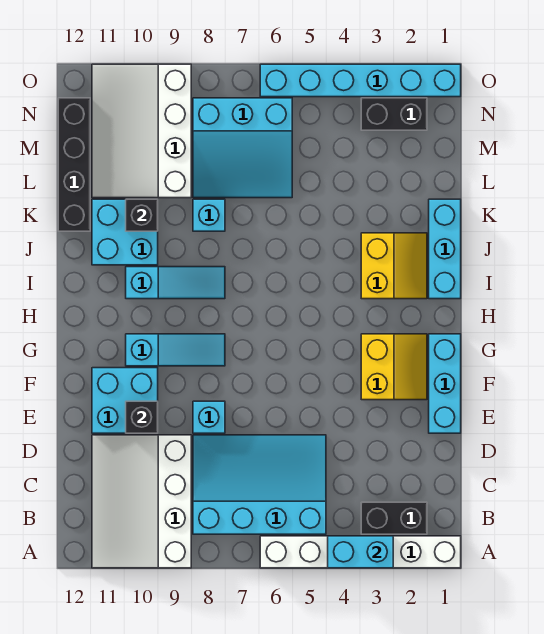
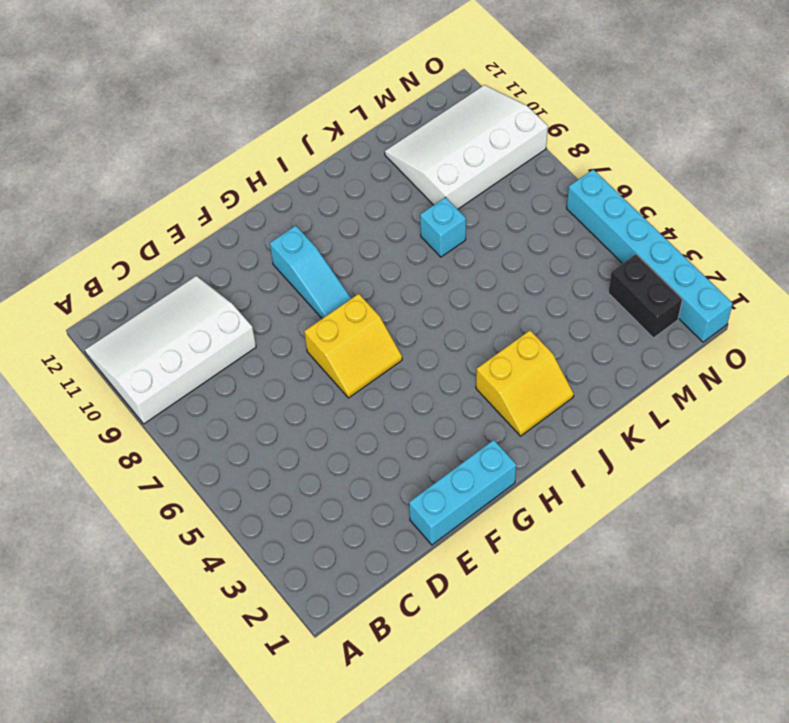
yellow 2x2 slope [304,294,402,398] -> yellow 2x2 slope moved to [361,334,427,400]
none -> white 1x6 brick [260,536,461,568]
none -> black 1x2 brick [361,502,427,534]
none -> cyan 3x4 slope [193,435,326,534]

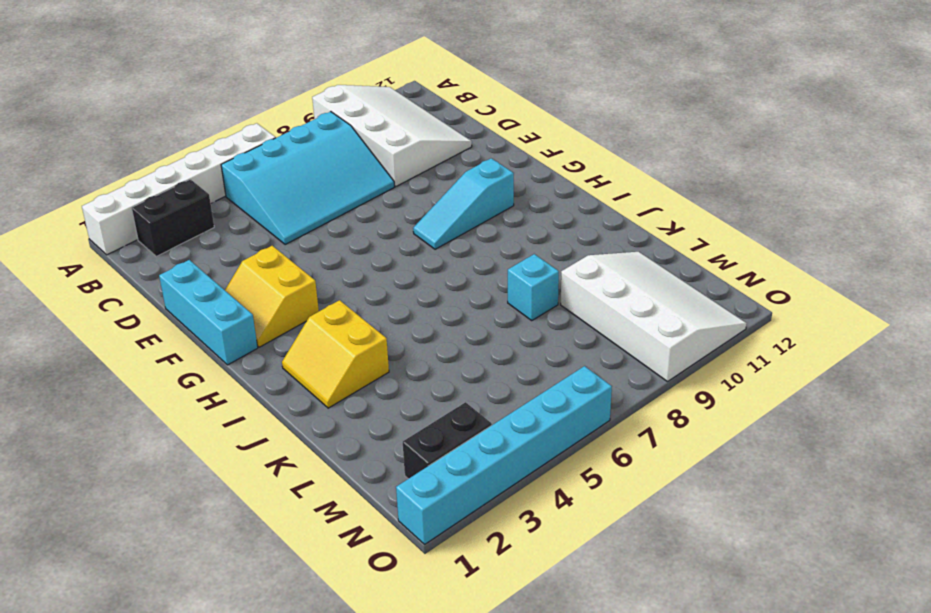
none -> cyan 1x1 brick [193,401,225,433]
none -> cyan 2x2 brick [92,368,158,433]
none -> cyan 1x3 brick [429,199,461,299]

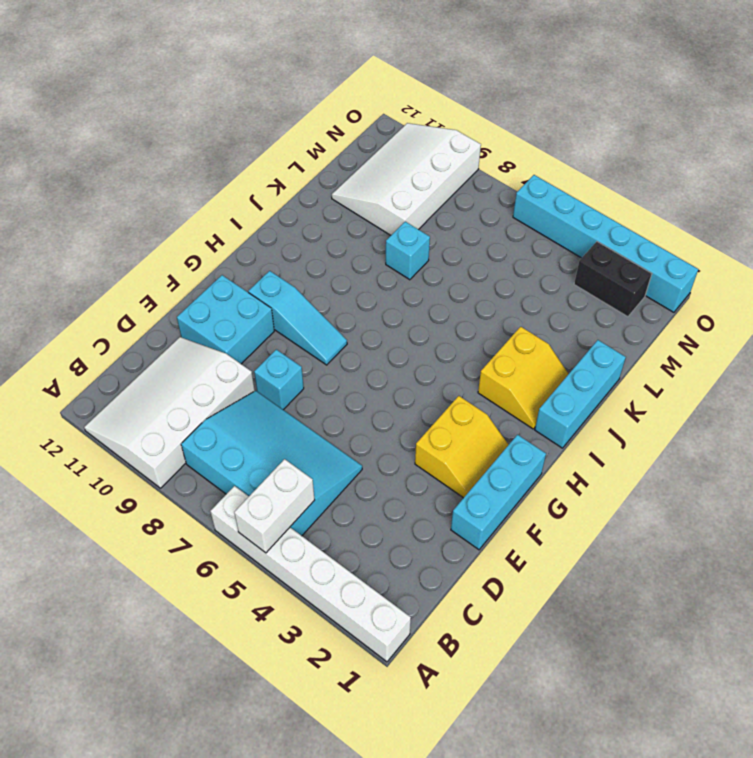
white 1x2 brick [234,459,315,553] -> none
none -> black 1x2 brick [361,502,427,534]
none -> cyan 1x3 slope [126,267,225,299]
none -> cyan 2x2 brick [92,199,158,265]

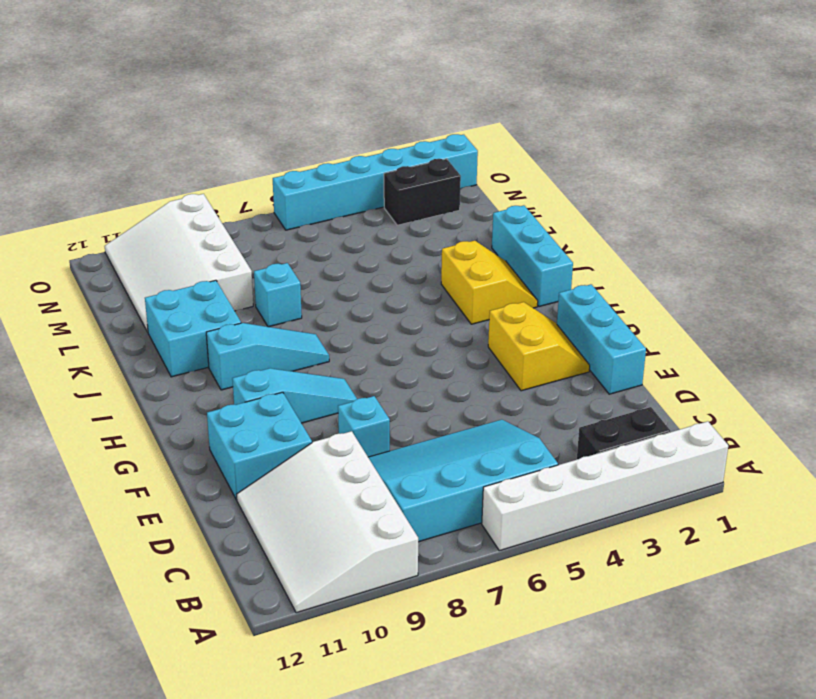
none -> black 1x4 brick [58,98,90,231]
none -> cyan 3x3 slope [193,98,292,198]
none -> cyan 1x2 brick [328,536,393,568]

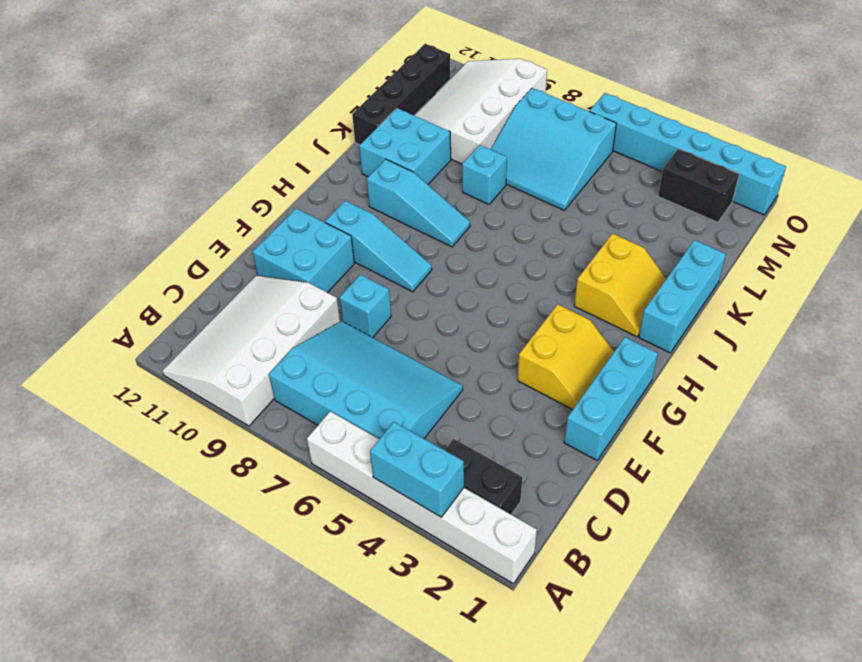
none -> black 1x1 brick [126,401,158,433]
none -> black 1x1 brick [126,199,158,231]

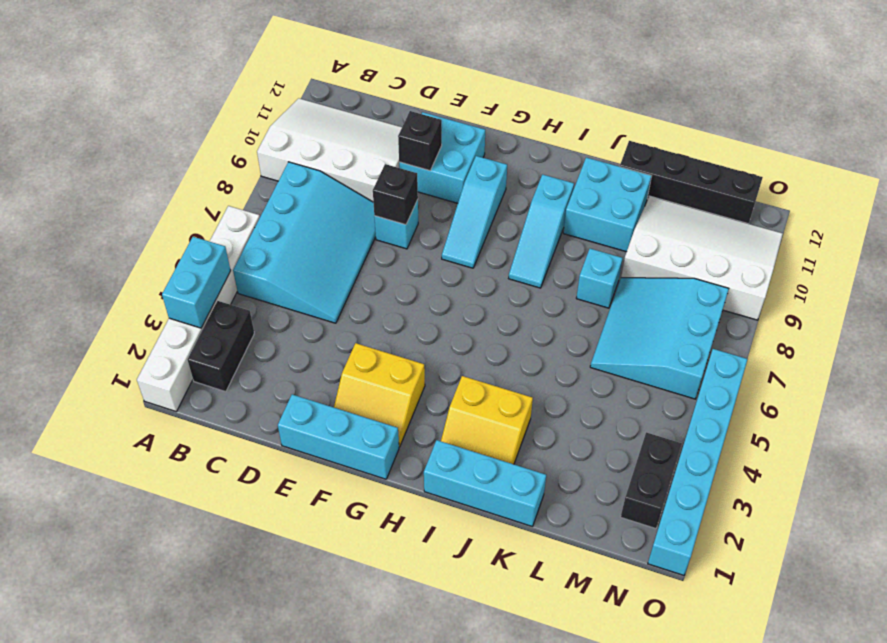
black 1x1 brick [373,164,418,225] -> black 1x1 brick moved to [126,199,158,231]

